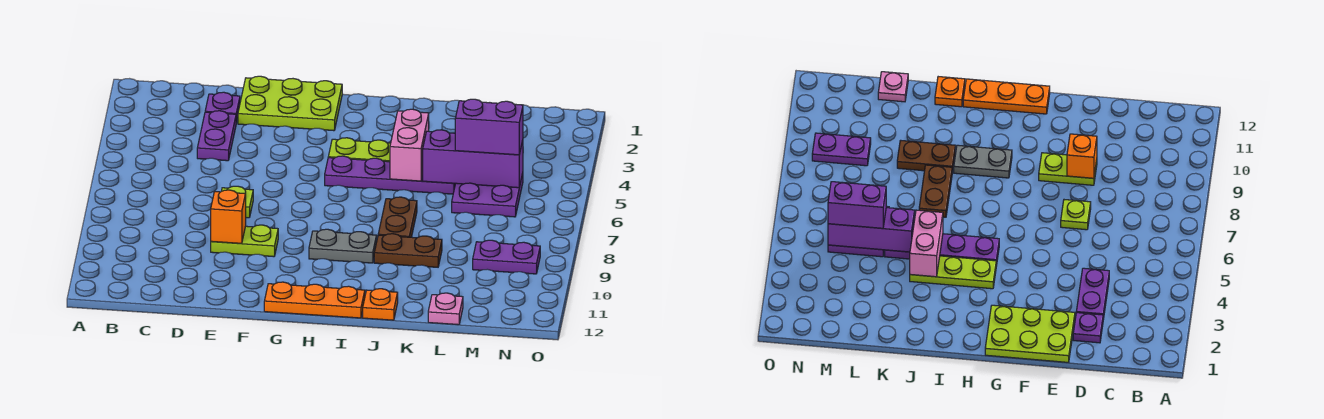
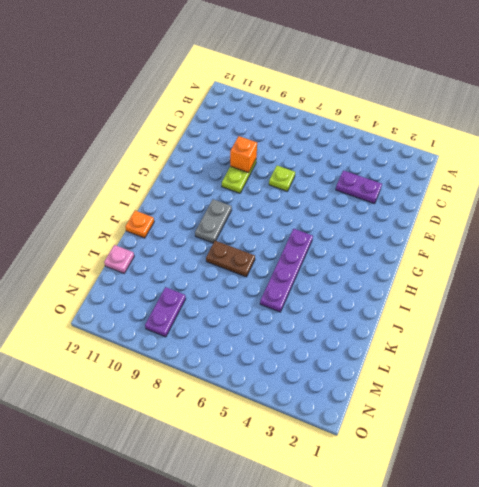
none -> purple 1x1 plate [205,92,240,123]
none -> lime 2x3 plate [238,76,342,131]
none -> orange 1x3 plate [264,282,365,318]

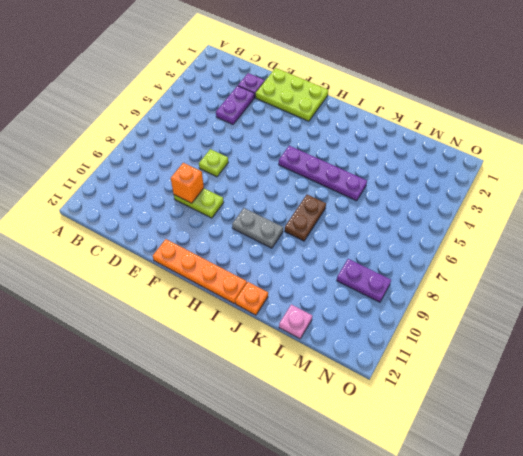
orange 1x4 plate [153,239,247,304] -> orange 1x3 plate [264,282,365,318]
none -> lime 1x3 plate [328,138,391,162]
none -> brown 1x2 plate [374,234,442,267]
none -> purple 2x2 plate [452,173,523,217]

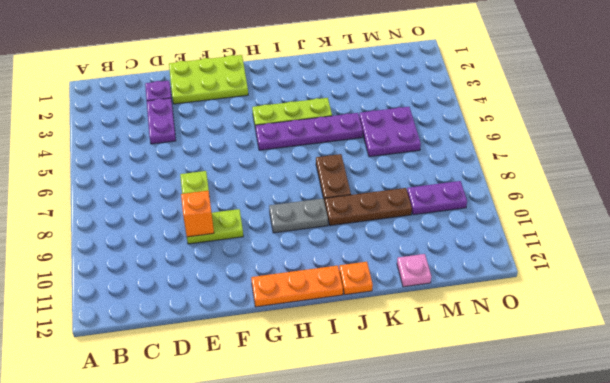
brown 1x3 plate [325,188,412,226] -> brown 1x2 plate [374,234,442,267]
none -> pink 1x2 brick [390,109,429,181]
none -> purple 1x3 brick [423,130,523,188]
none -> purple 1x2 brick [455,99,523,155]

